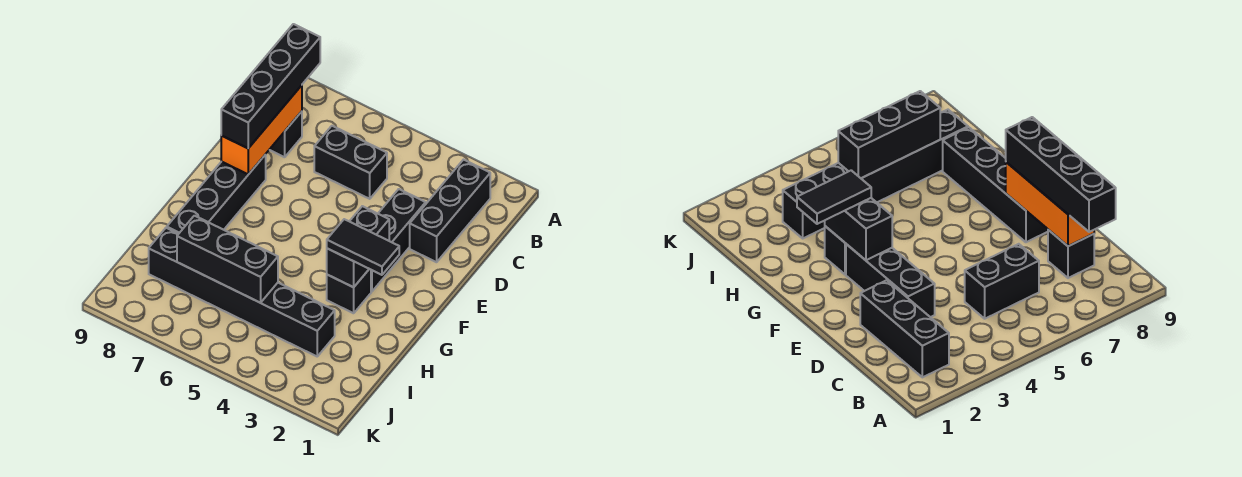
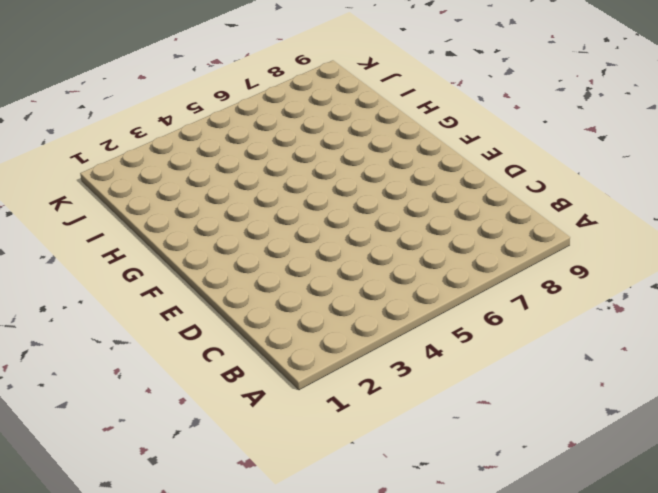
none -> black 1x3 brick [410,160,490,262]
none -> black 1x2 brick [314,126,387,199]
none -> black 1x1 brick [269,111,302,157]

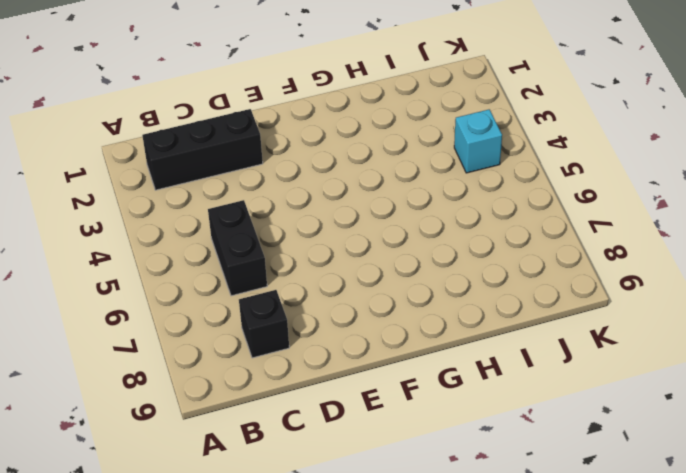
cyan 1x1 brick [454,109,502,173] -> none
none -> black 1x3 brick [371,189,426,292]
none -> black 1x4 brick [167,155,266,234]
none -> black 1x1 brick [327,269,371,313]

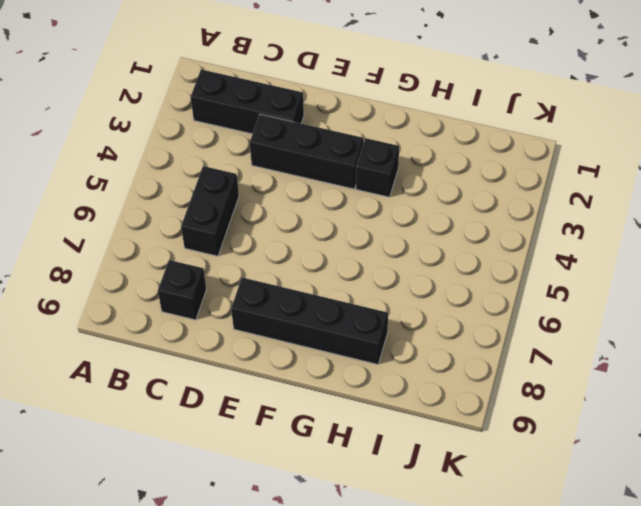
none -> black 1x6 brick [149,228,335,356]
none -> orange 1x3 brick [221,85,302,174]
none -> black 1x2 brick [327,206,389,287]

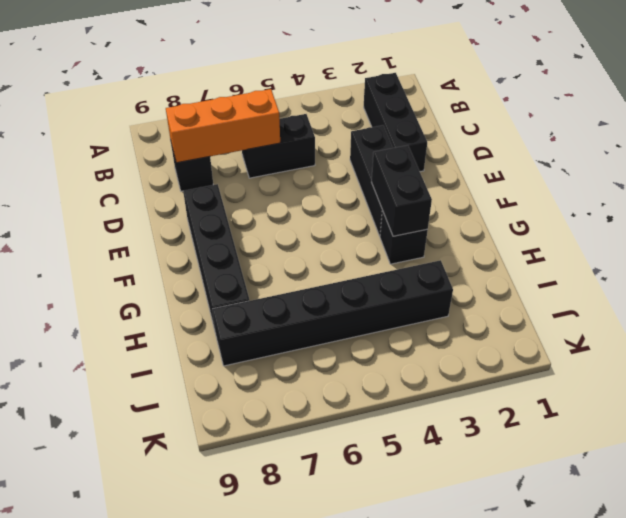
orange 1x3 brick [166,89,280,163] -> orange 1x3 brick turned to [221,85,302,174]
none -> black 1x3 brick [177,216,278,303]
none -> black 1x4 brick [221,24,320,148]
none -> black 1x2 tile [327,219,399,275]

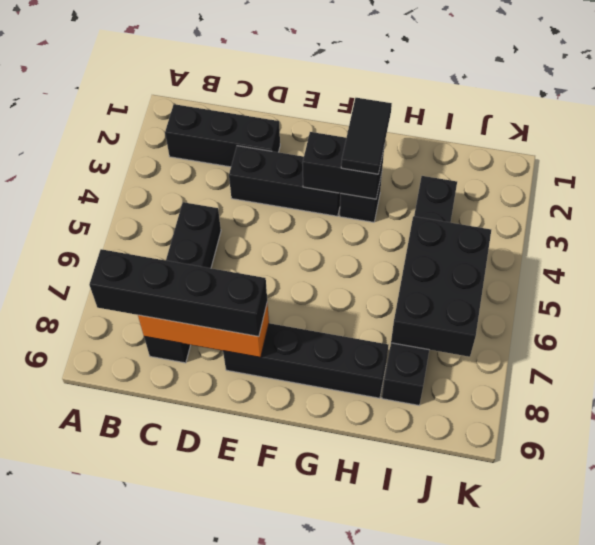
black 2x3 brick [391,216,491,357] -> black 1x3 brick [177,216,278,303]

